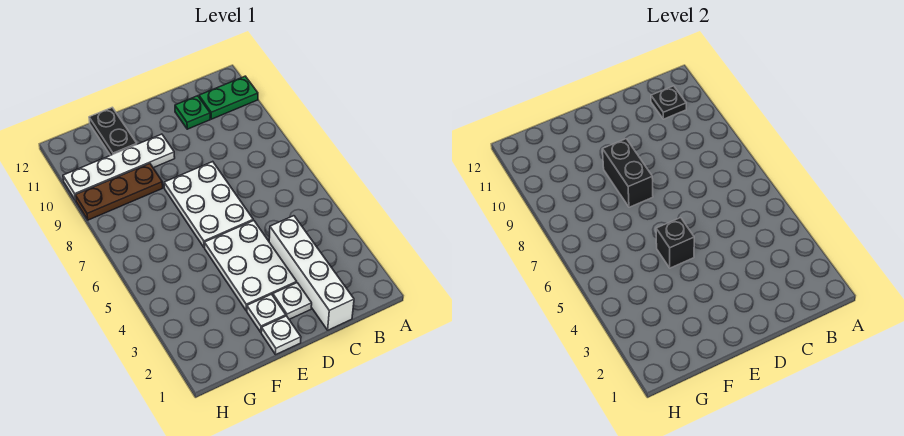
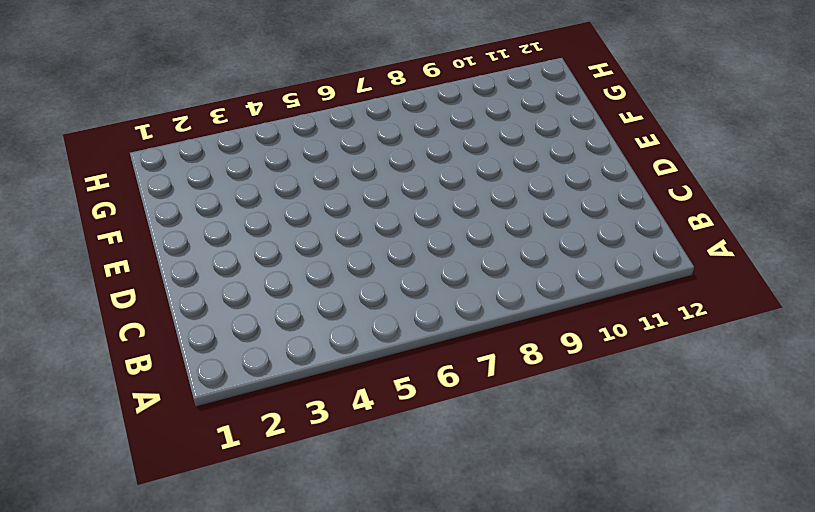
none -> green 1x2 plate [199,76,258,119]
none -> white 1x4 brick [269,216,354,330]
none -> green 1x1 plate [175,96,210,129]

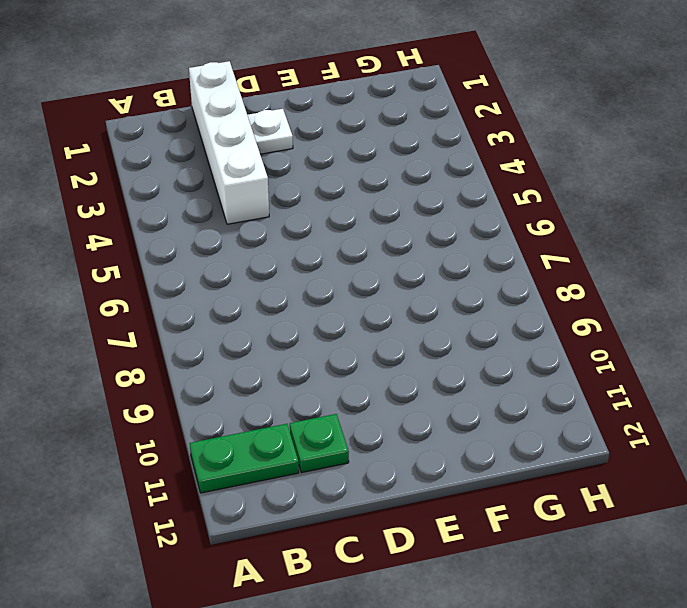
none -> white 2x3 plate [204,220,297,311]
none -> white 2x3 plate [164,162,253,248]
none -> white 1x1 plate [261,316,301,354]

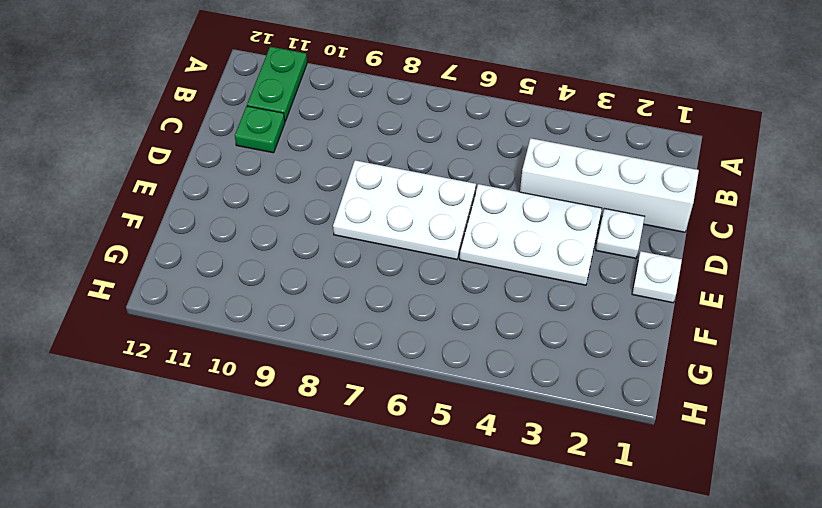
none -> white 1x1 plate [247,294,286,332]
none -> white 1x4 plate [63,134,175,200]
none -> brown 1x3 plate [75,164,163,220]

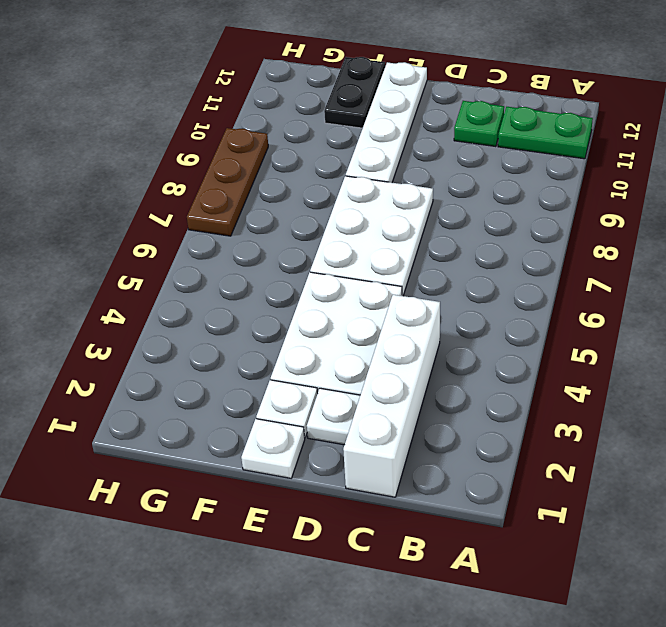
white 1x4 plate [346,62,427,183] -> white 1x4 plate turned to [63,134,175,200]
brown 1x3 plate [187,128,268,236] -> brown 1x3 plate turned to [75,164,163,220]
none -> black 1x1 plate [651,86,686,119]
none -> black 1x1 brick [656,218,694,268]
none -> black 1x2 brick [603,139,653,207]

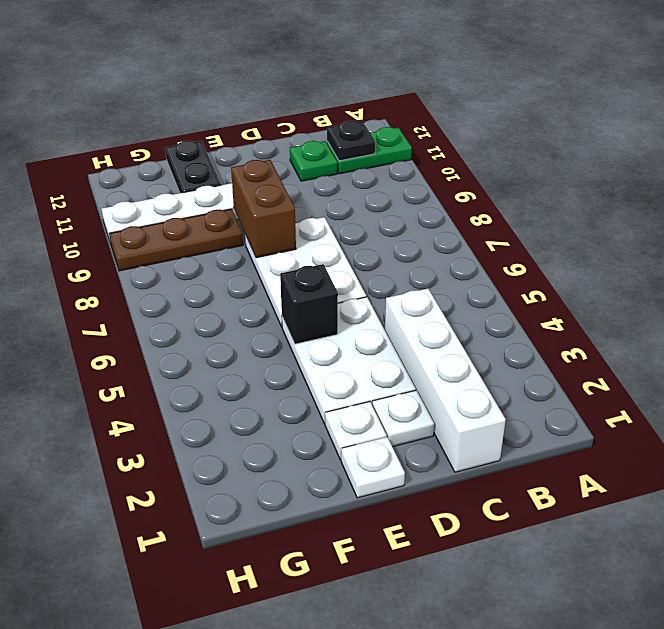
brown 1x2 brick [231,160,296,258] -> black 1x2 brick [603,139,653,207]

